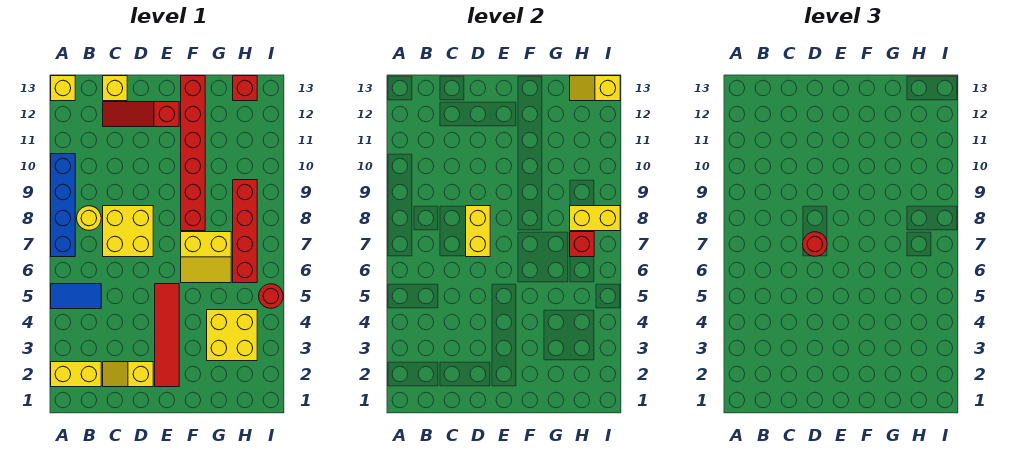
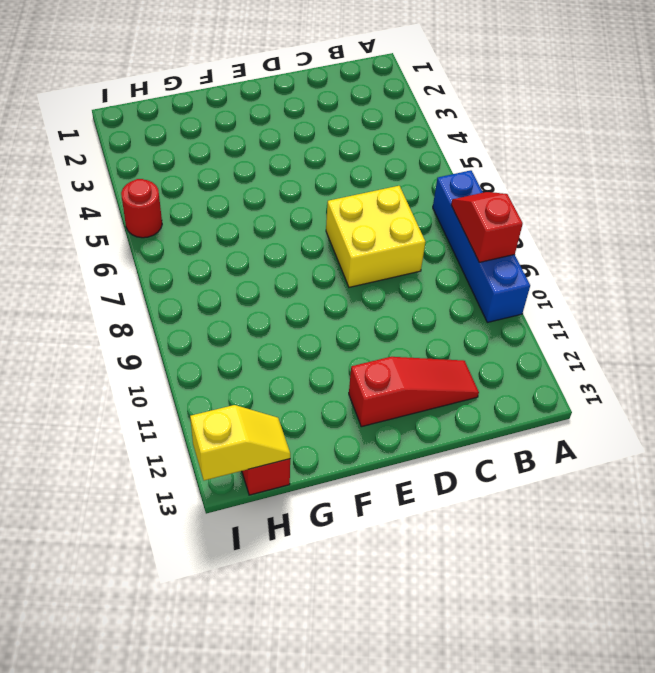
red 1x2 slope [451,192,523,262] -> none
none -> yellow 1x2 brick [51,362,101,387]
none -> blue 1x2 tile [51,284,101,309]
none -> yellow 1x1 brick [51,76,75,101]

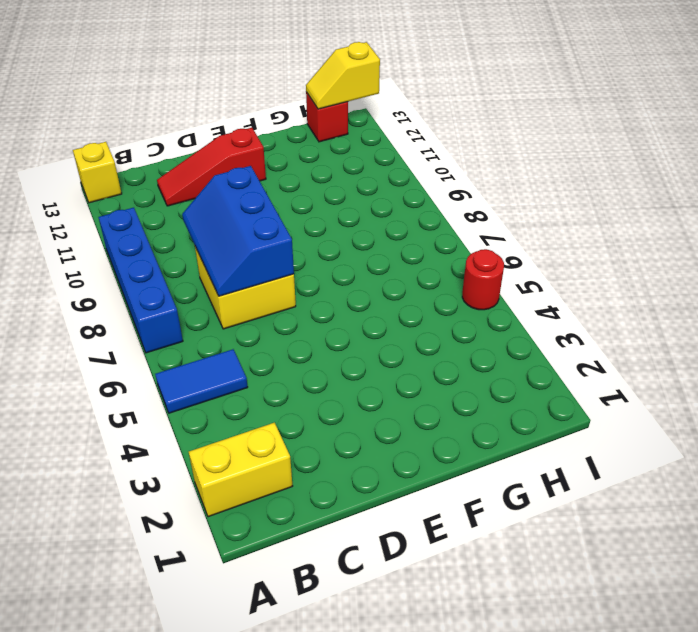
blue 2x3 slope [182,166,294,296] -> yellow 1x2 brick [466,206,490,257]
none -> yellow 1x1 round brick [77,206,101,230]
none -> yellow 1x2 slope [103,362,153,387]
none -> yellow 1x1 brick [103,76,127,101]

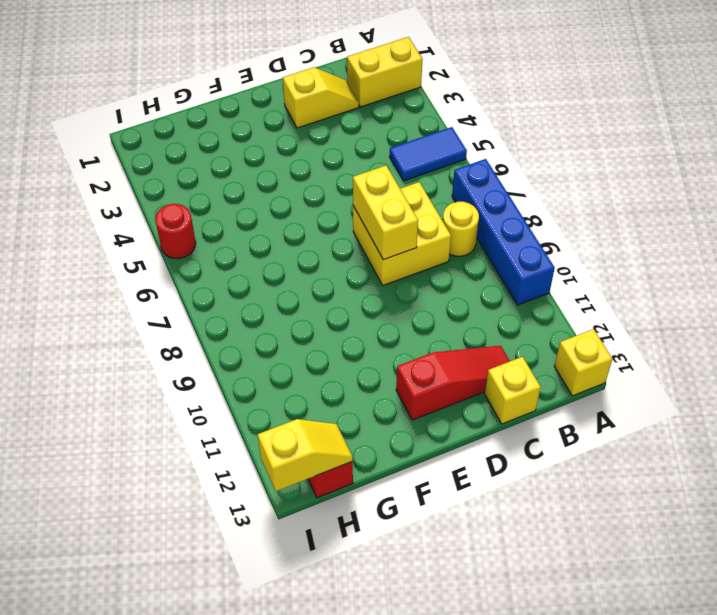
none -> red 1x4 tile [155,284,179,387]
none -> yellow 2x2 slope [181,232,231,283]
none -> red 1x6 brick [181,76,205,231]

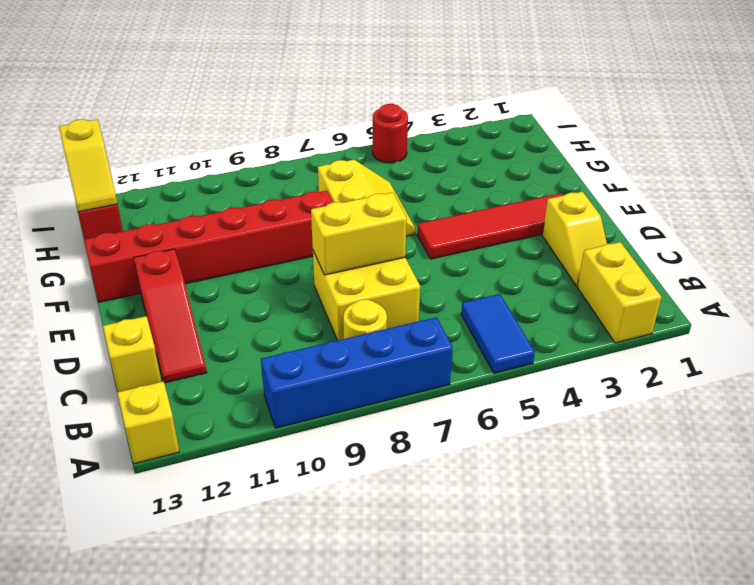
none -> yellow 2x2 brick [207,310,257,361]
none -> red 1x4 brick [233,180,257,283]
none -> red 1x1 brick [570,232,594,257]

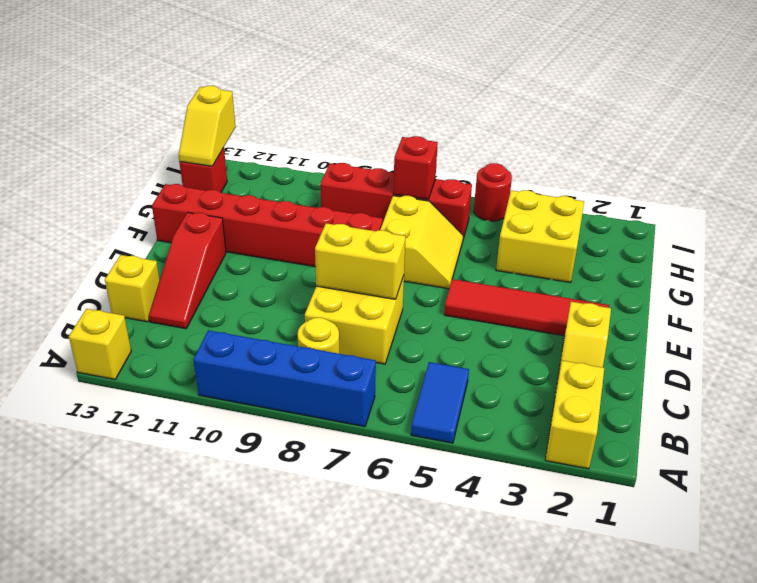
none -> yellow 1x2 brick [570,206,620,231]
none -> red 1x1 round brick [803,232,827,256]

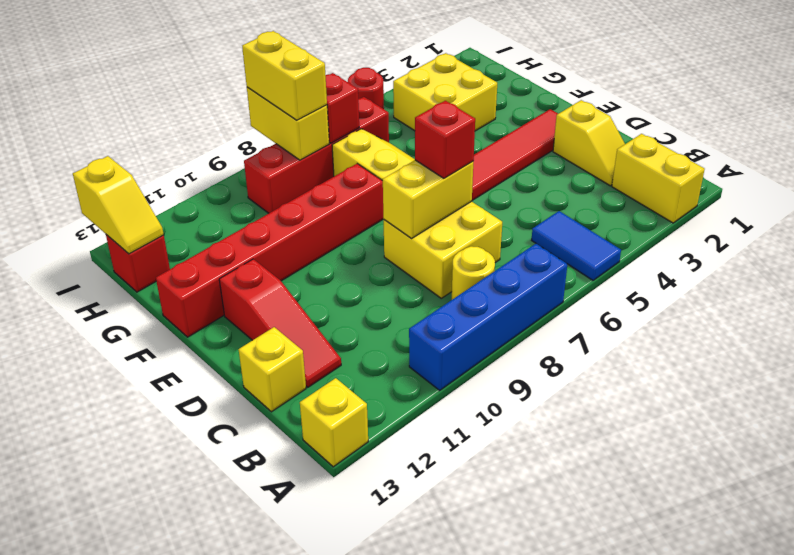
red 1x1 brick [415,101,475,178] -> red 1x1 round brick [803,232,827,256]
yellow 1x2 brick [242,31,327,120] -> none

